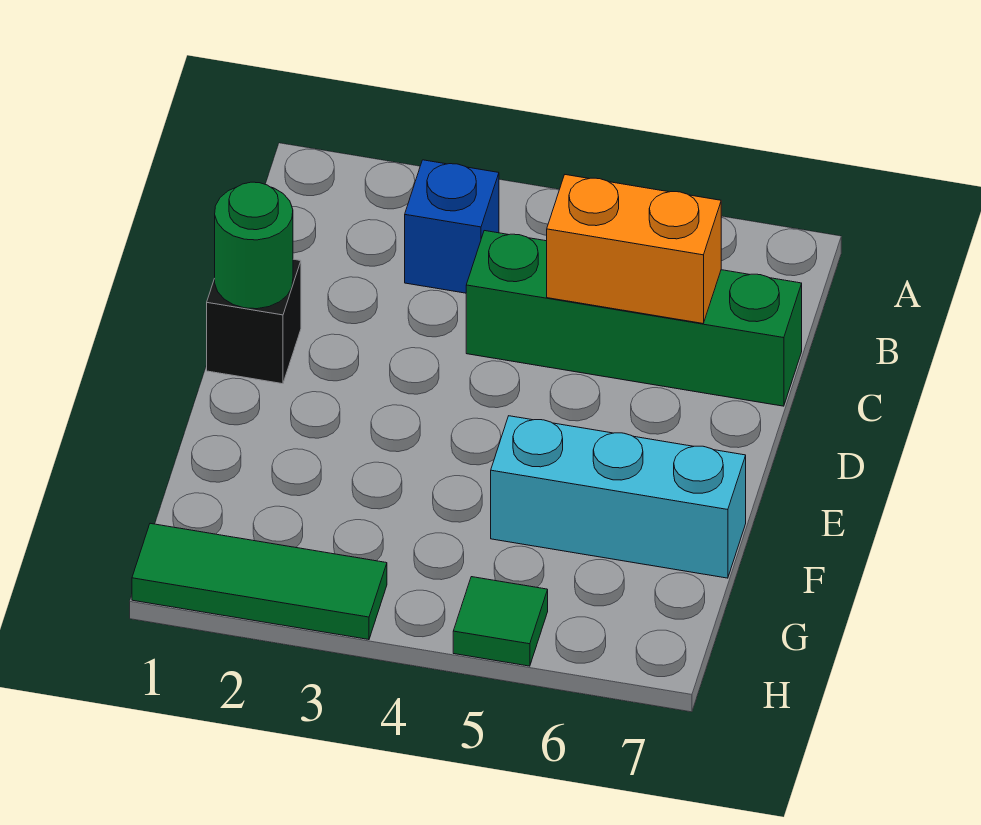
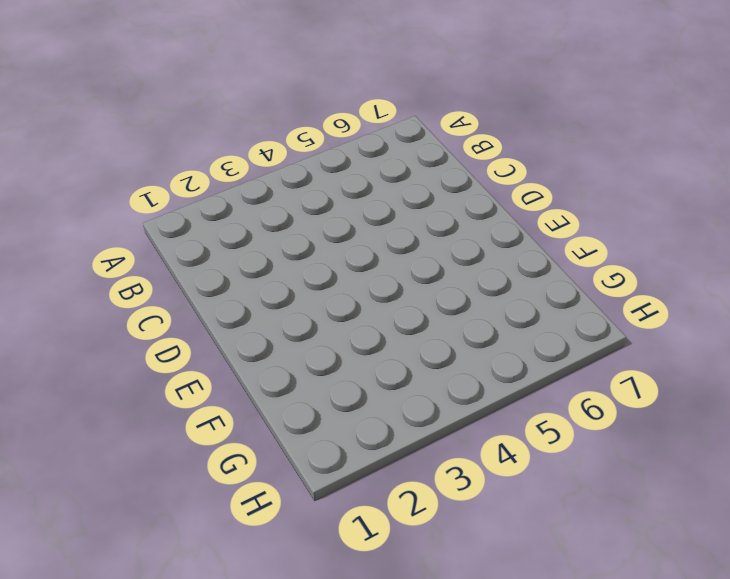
none -> blue 1x1 brick [405,160,499,293]
none -> green 1x4 brick [466,231,802,406]

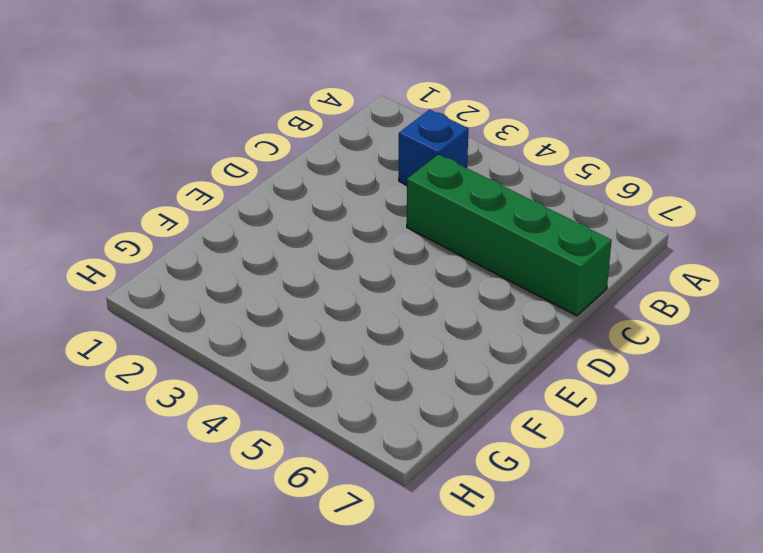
none -> black 1x1 brick [207,259,301,384]
none -> cyan 1x3 brick [491,416,746,578]

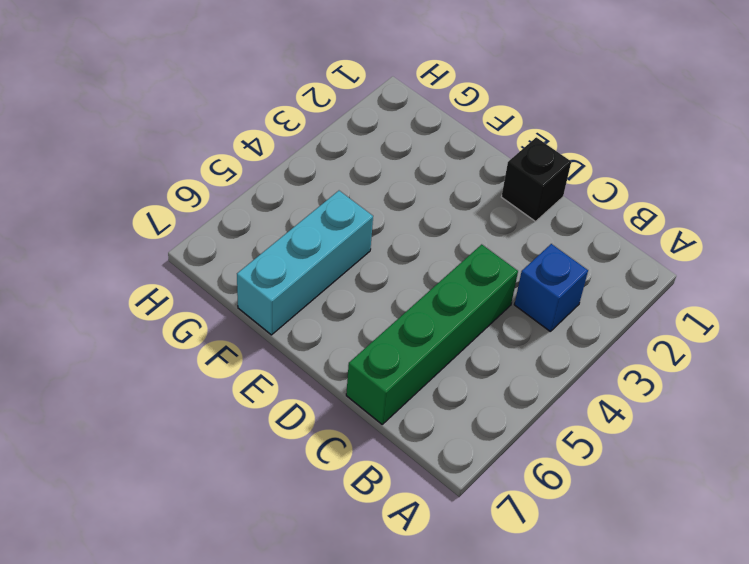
none -> green 1x3 tile [132,523,387,640]
none -> green 1x1 tile [453,577,548,666]

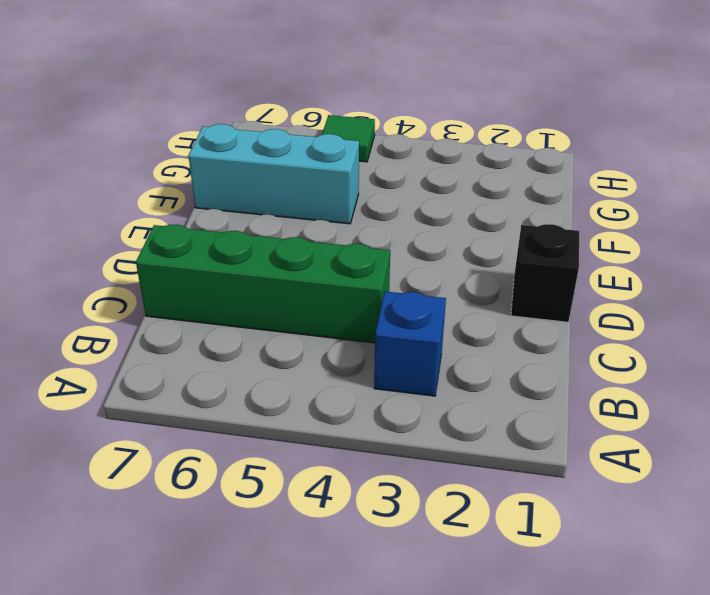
none -> green 1x3 tile [132,523,387,640]
none -> orange 1x2 brick [547,175,721,323]

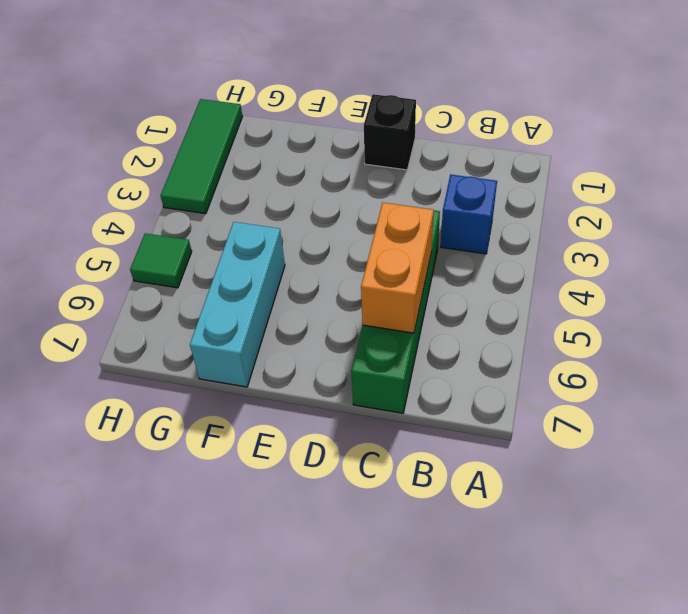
none -> green 1x1 round brick [215,182,293,309]

